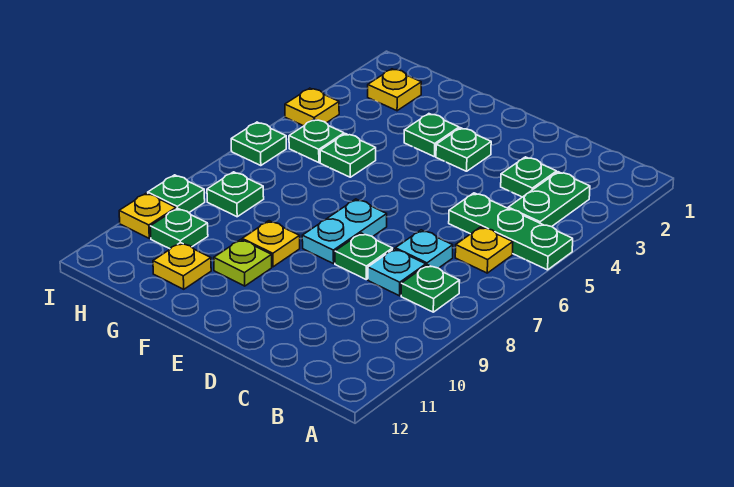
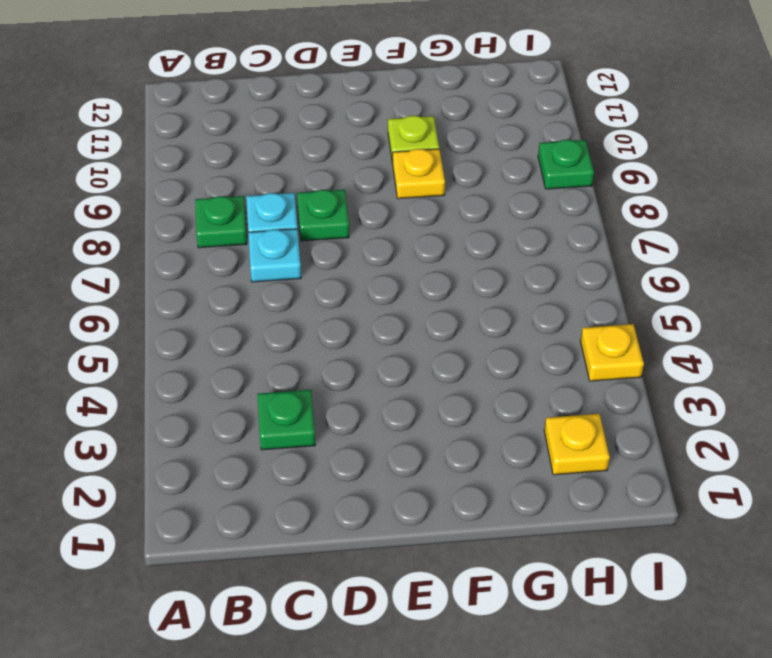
none -> green 1x3 plate [449,193,573,270]
none -> green 1x2 plate [508,172,590,227]
none -> yellow 1x1 plate [455,227,513,273]

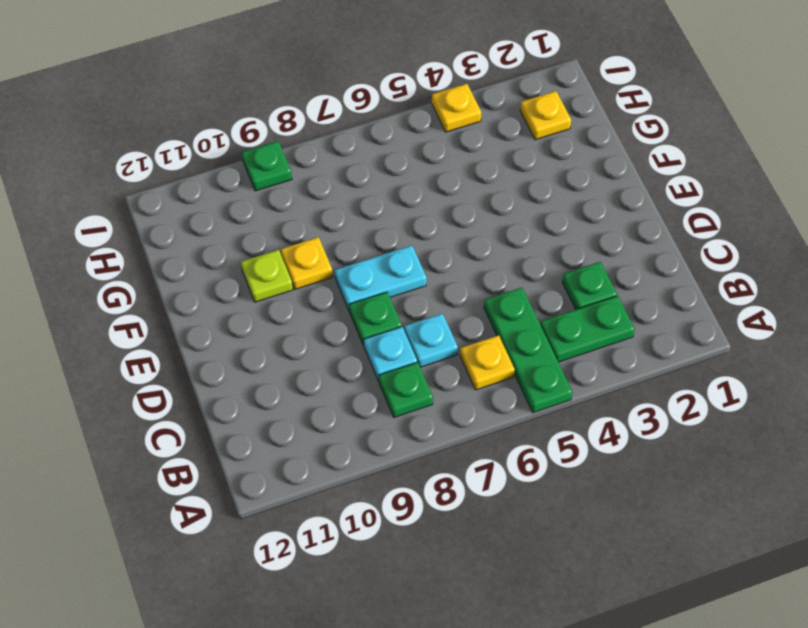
none -> green 1x1 plate [436,128,491,171]
none -> green 1x1 plate [404,114,459,157]
none -> green 1x1 plate [320,134,376,177]

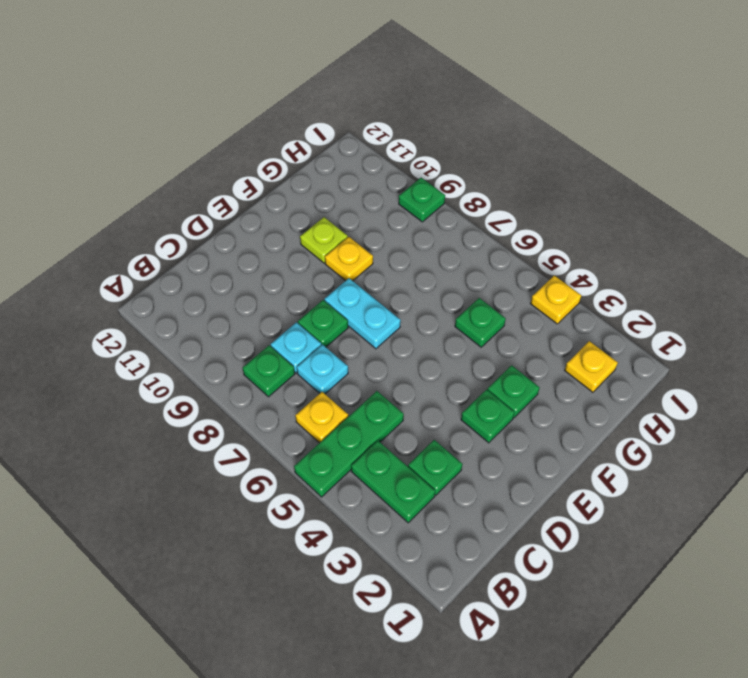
none -> yellow 1x1 plate [153,242,211,289]
none -> green 1x1 plate [289,119,344,163]
none -> green 1x1 plate [207,172,264,217]

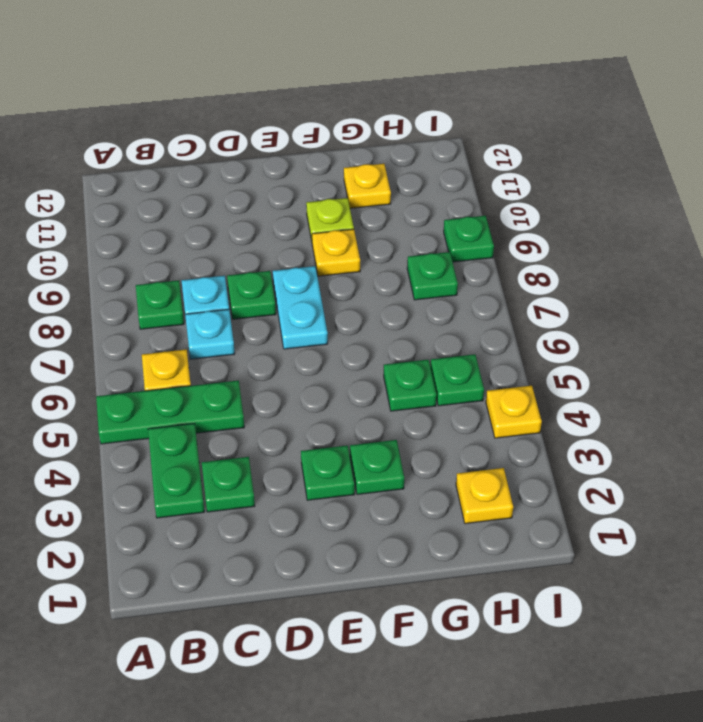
none -> green 1x1 plate [150,208,208,249]
none -> green 1x1 plate [231,122,286,166]
none -> yellow 1x1 plate [119,193,176,238]

